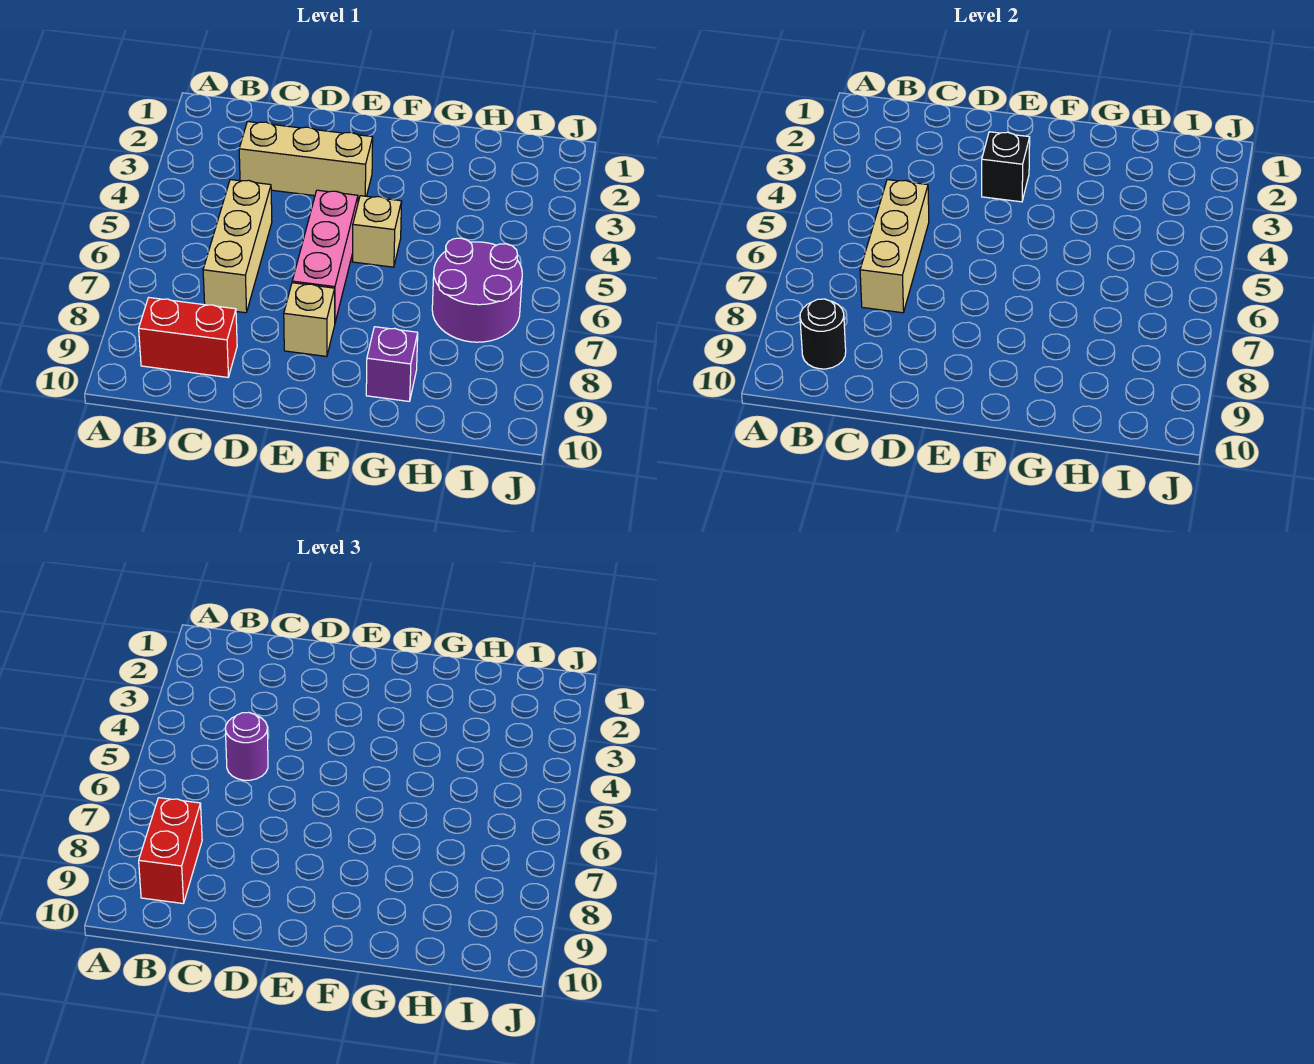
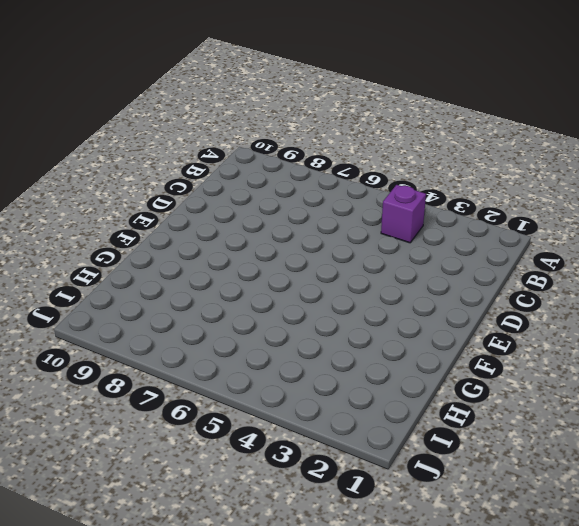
purple 1x1 brick [381,185,426,243] -> purple 1x1 brick moved to [366,327,418,401]
none -> red 1x2 brick [139,298,237,377]
none -> tan 1x3 brick [239,122,373,201]
none -> tan 1x3 brick [203,180,272,313]

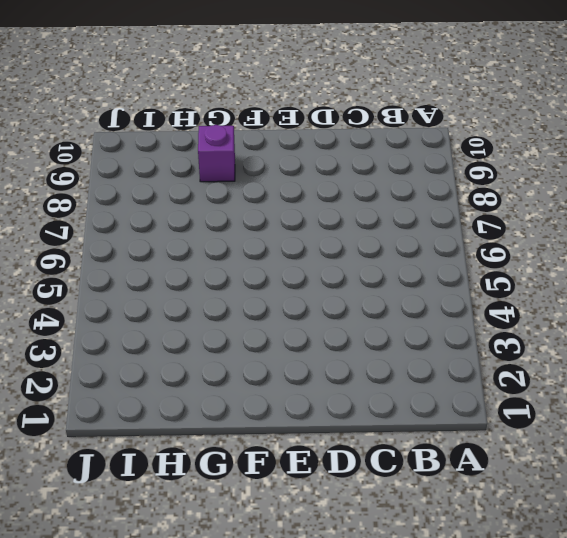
none -> red 1x2 brick [139,298,237,377]
none -> tan 1x3 brick [239,122,373,201]
none -> tan 1x3 brick [203,180,272,313]

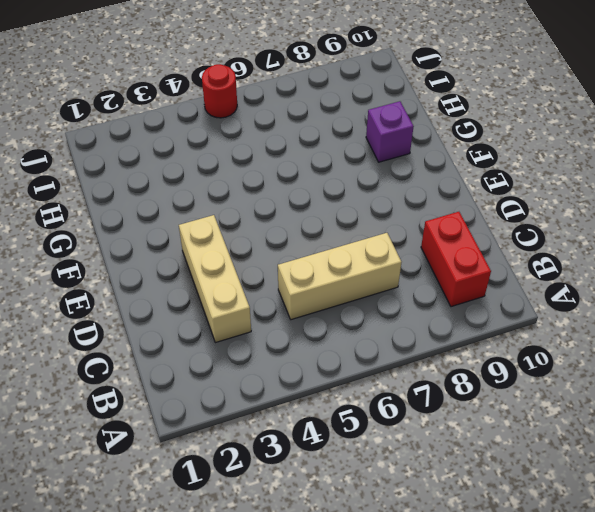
red 1x1 round brick [202,64,237,118] -> none
none -> pink 1x3 brick [292,190,358,322]
none -> tan 1x1 brick [284,283,335,356]
none -> tan 1x1 brick [352,196,402,267]

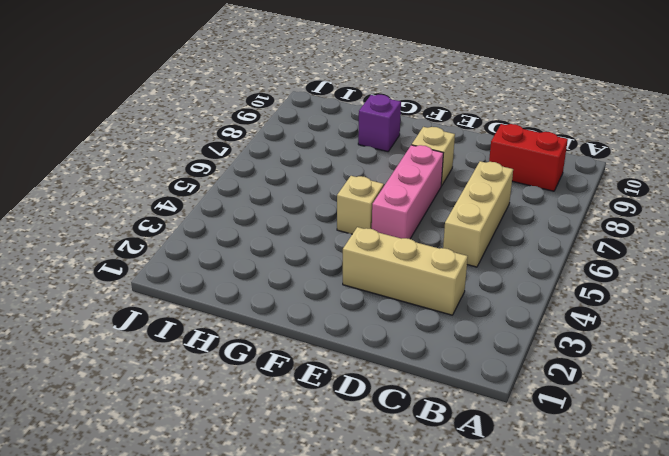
none -> purple 2x2 round brick [432,238,522,342]
none -> black 1x1 round brick [800,299,846,369]
none -> tan 1x3 brick [860,180,929,313]

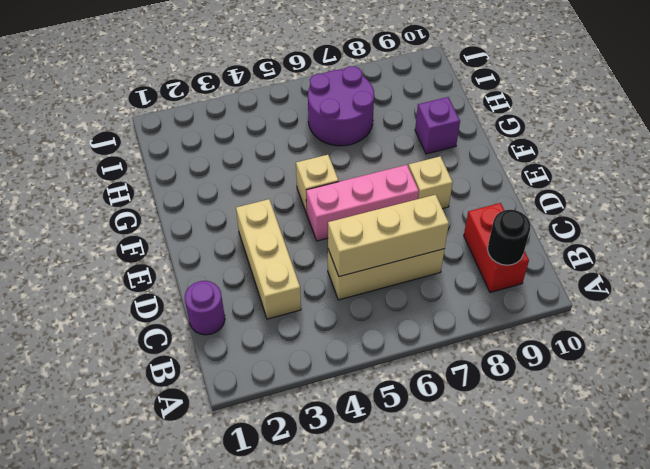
purple 1x1 round brick [185,281,225,335] -> purple 1x1 round brick moved to [226,712,268,780]
none -> black 1x1 brick [982,132,1030,202]
none -> red 1x2 brick [139,798,202,903]

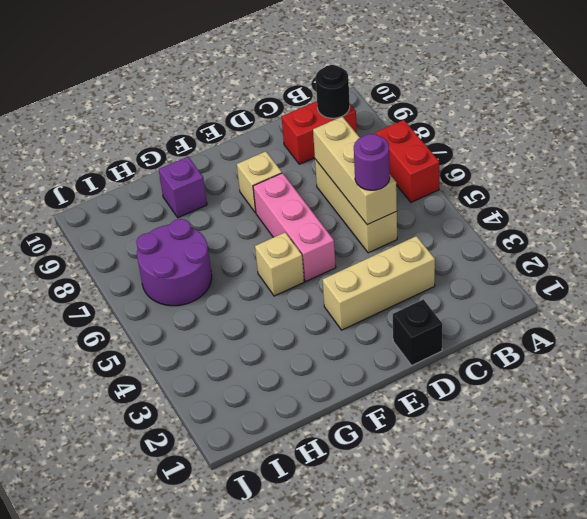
red 1x2 brick [376,120,439,202] -> red 1x2 brick moved to [139,798,202,903]
black 1x1 brick [393,299,442,365] -> black 1x1 brick moved to [982,132,1030,202]

